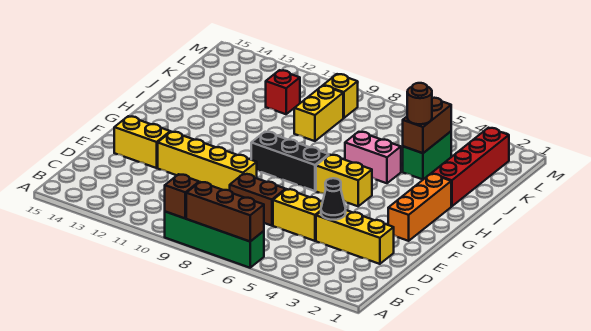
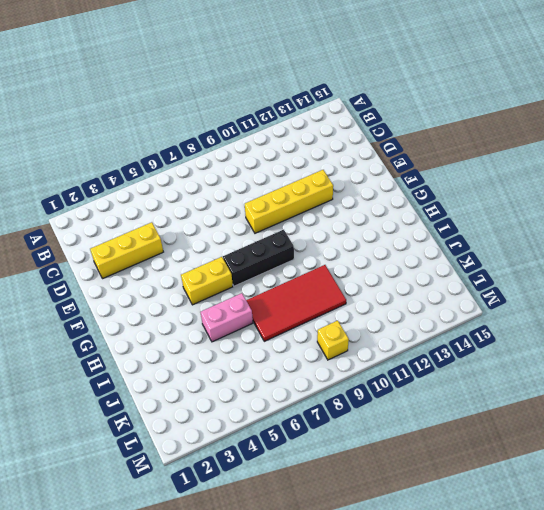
red 2x4 tile [246,265,346,341] -> yellow 1x2 brick [294,86,343,141]
none -> green 1x4 brick [165,212,264,268]
none -> yellow 1x2 brick [273,189,322,241]
none -> brown 1x2 brick [230,174,286,226]

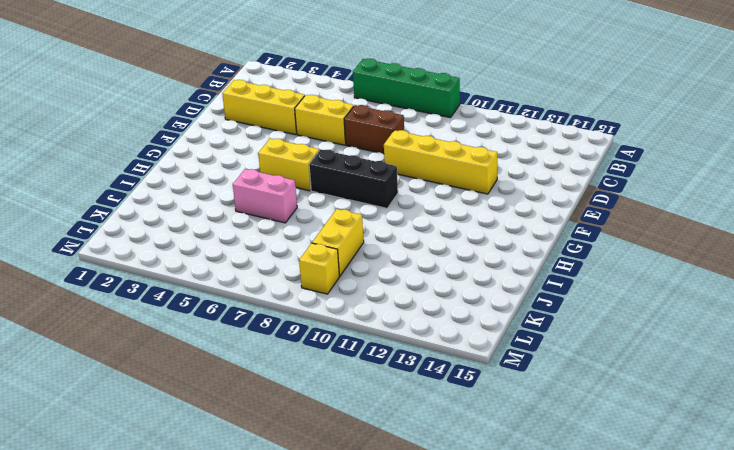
none -> yellow 1x2 brick [114,116,170,168]
none -> orange 1x3 brick [388,174,451,241]
none -> red 1x4 brick [431,128,509,206]

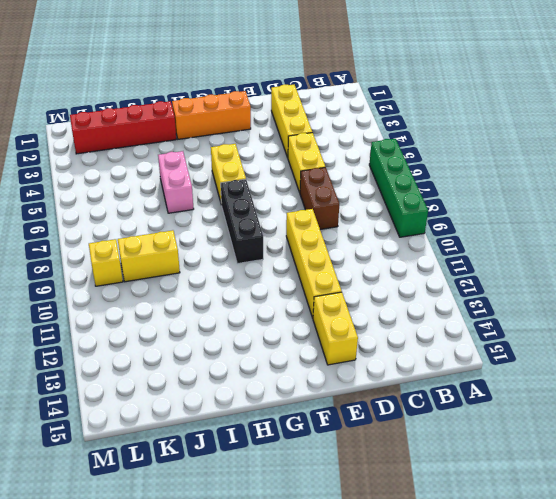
none -> green 1x2 brick [403,132,451,179]
none -> red 1x1 brick [266,70,300,114]
none -> brown 1x3 brick [186,182,264,241]

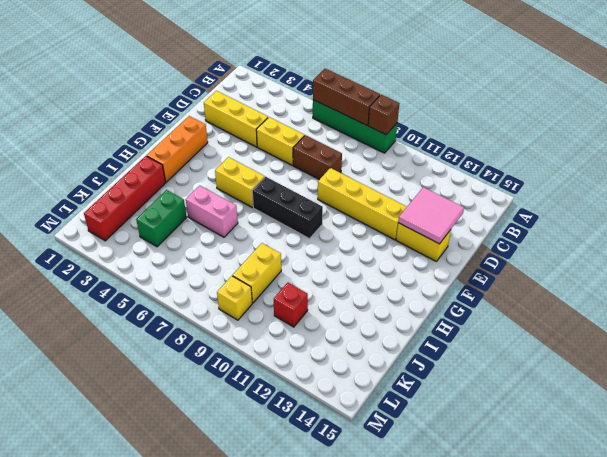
pink 2x2 tile [398,187,464,244] -> none
none -> black 1x1 cone [321,178,346,220]
none -> brown 1x2 brick [403,98,451,153]
none -> brown 1x1 round brick [407,83,432,124]

